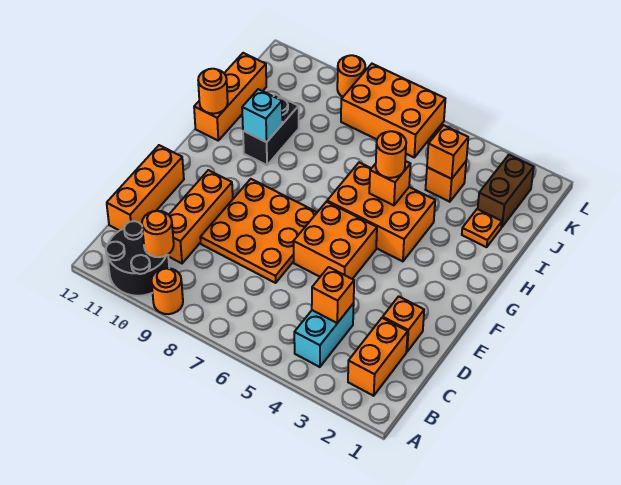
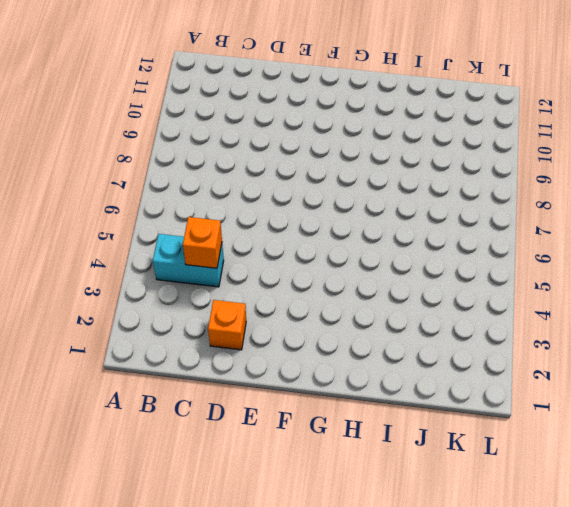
none -> orange 1x1 round brick [151,268,183,314]
none -> black 2x2 round brick [106,221,169,296]
none -> orange 1x2 brick [348,318,408,396]

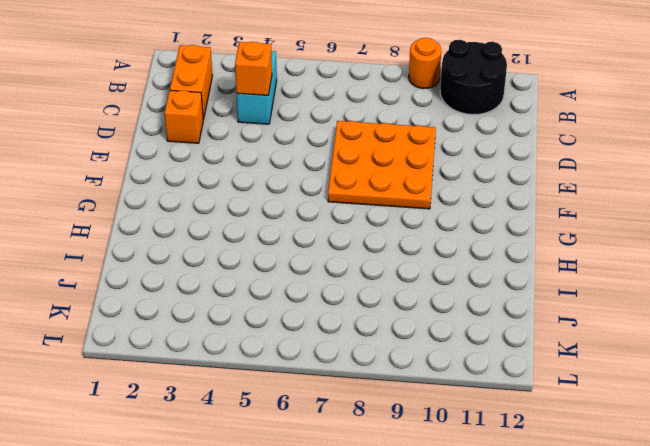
none -> orange 1x3 brick [168,170,233,263]
none -> orange 1x3 brick [107,145,184,231]
none -> orange 2x2 brick [294,202,377,279]

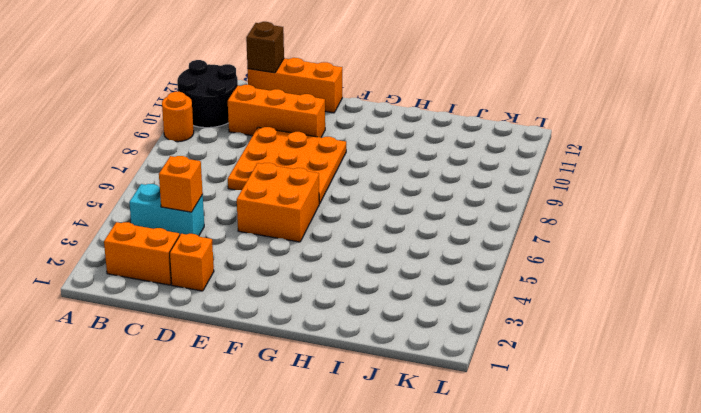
brown 1x1 brick [246,22,284,73] -> none
none -> orange 2x3 brick [327,163,435,261]
none -> black 1x2 brick [243,95,299,165]
none -> orange 1x3 brick [194,53,266,140]

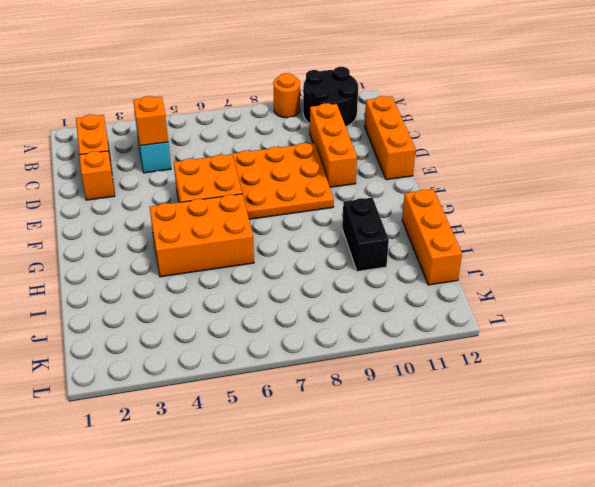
none -> orange 1x1 plate [462,209,502,247]
none -> brown 1x2 brick [478,155,534,227]
none -> orange 1x1 brick [426,162,466,202]

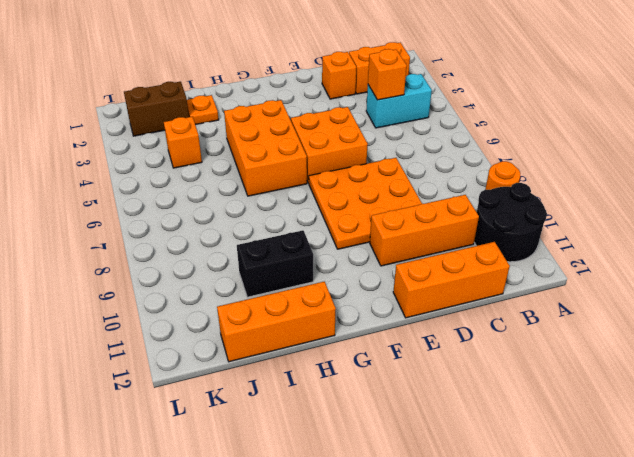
none -> orange 2x3 brick [341,64,445,157]
none -> orange 1x1 round brick [337,55,365,97]
none -> orange 1x1 round brick [142,211,174,257]

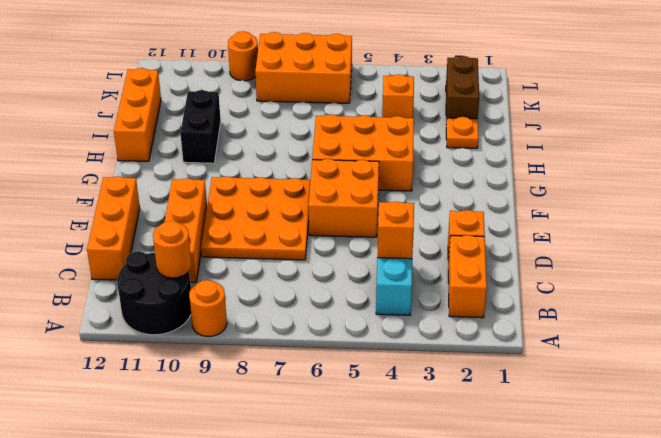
none -> orange 1x1 brick [369,161,410,205]
none -> cyan 1x1 brick [242,89,282,142]
none -> orange 1x1 round brick [198,69,228,114]

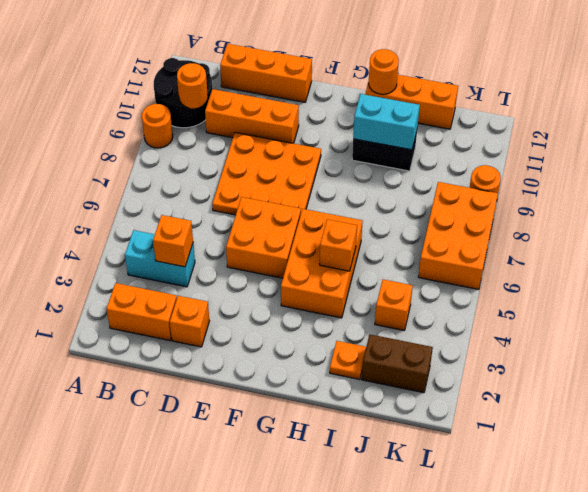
cyan 1x2 brick [353,94,420,150] -> cyan 1x1 brick [242,89,282,142]
none -> orange 1x1 brick [427,125,468,179]
none -> orange 1x1 round brick [376,131,406,178]

